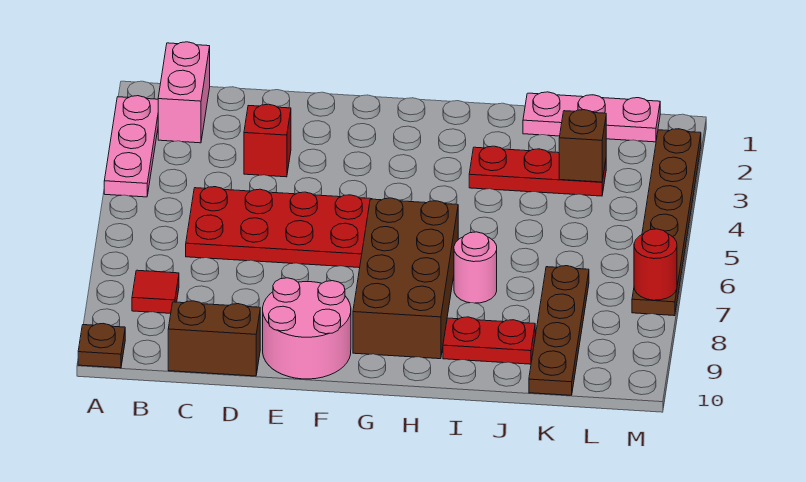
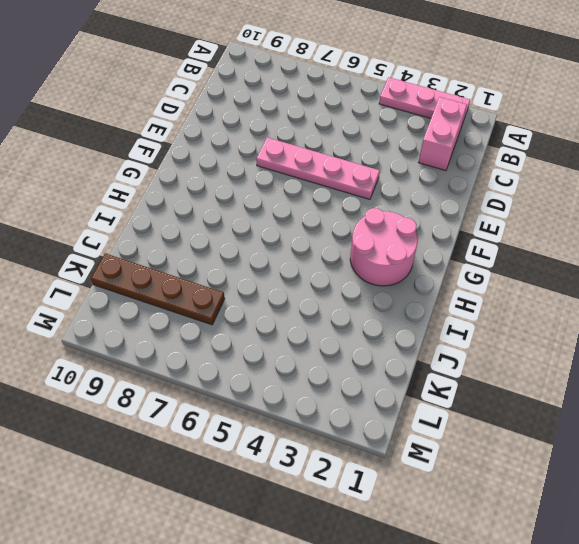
pink 1x2 brick [419,97,467,171] -> pink 1x2 brick turned to [158,42,210,143]
pink 1x4 plate [256,137,380,199] -> red 2x4 plate [186,187,370,268]
pink 2x2 round brick [350,208,418,286] -> pink 2x2 round brick moved to [263,278,351,379]
none -> brown 1x1 plate [78,324,125,368]
none -> red 1x1 tile [132,270,179,313]
none -> brown 1x2 brick [168,301,260,376]

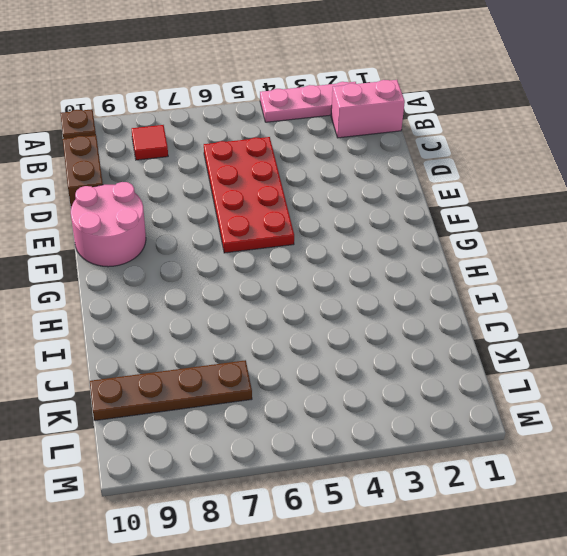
none -> red 1x1 brick [244,104,291,177]
none -> brown 2x4 brick [353,198,458,359]
none -> red 1x3 plate [469,146,606,196]

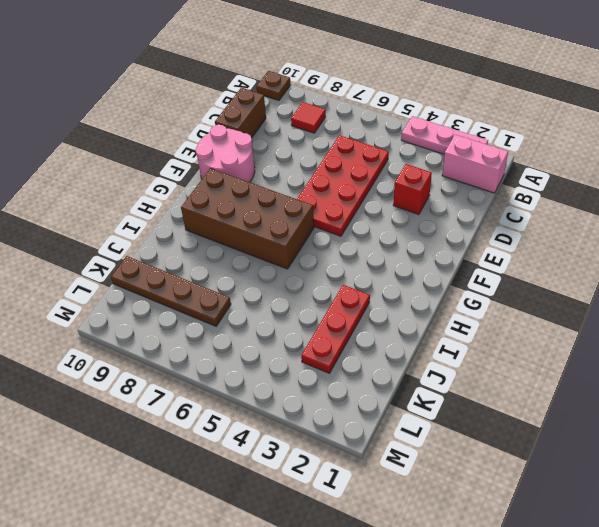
none -> pink 1x1 round brick [454,232,497,303]
none -> red 1x2 plate [443,317,535,364]
none -> pink 1x3 plate [523,92,660,142]

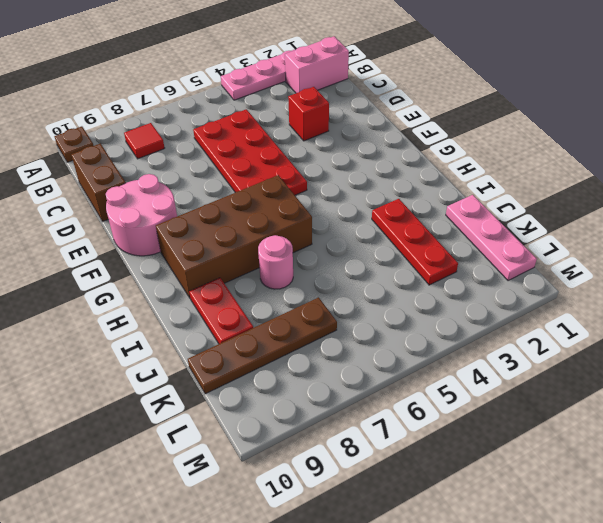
none -> brown 1x6 plate [632,129,701,316]
none -> brown 1x1 brick [559,110,606,182]
none -> red 1x1 round brick [634,229,677,300]

